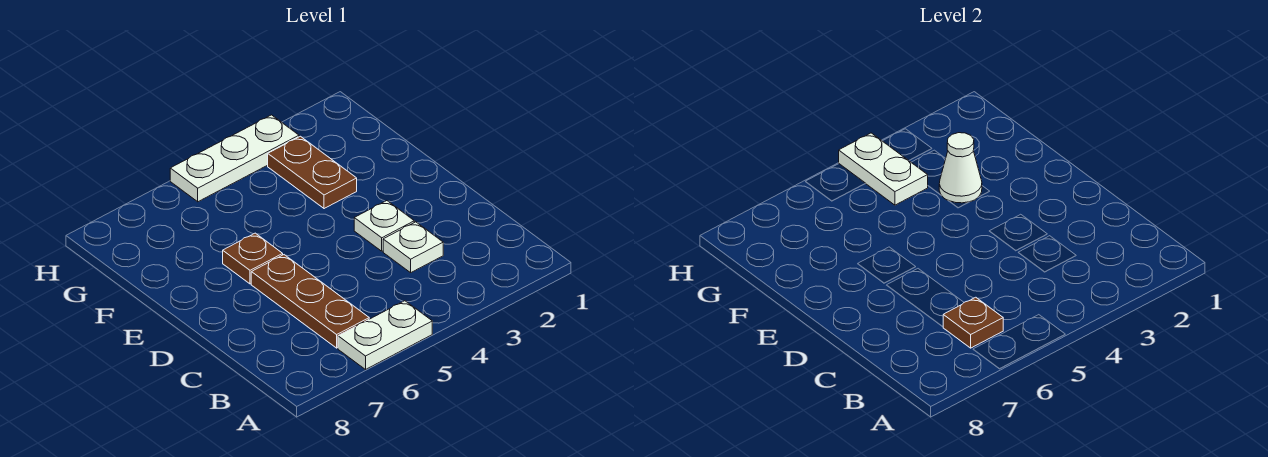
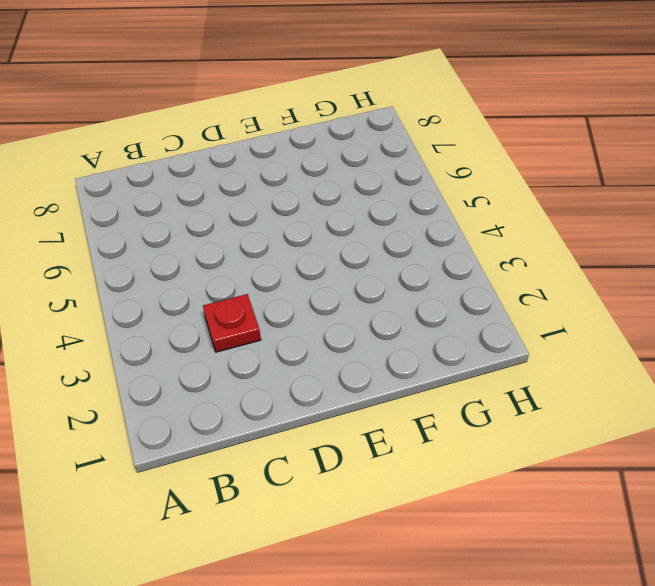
red 1x1 plate [203,294,261,352] -> white 1x1 plate [383,222,443,273]
none -> white 1x2 plate [338,301,432,369]
none -> brown 1x3 plate [251,255,369,348]

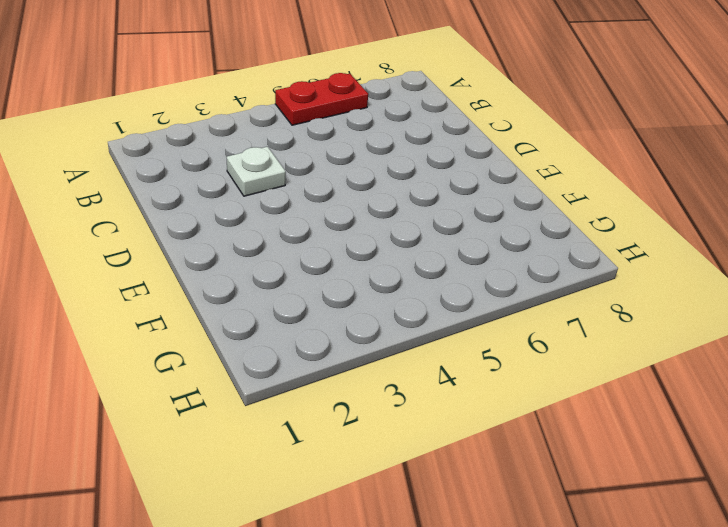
red 1x2 plate [275,73,368,125] -> white 1x2 plate [338,301,432,369]
none -> brown 1x3 plate [251,255,369,348]
none -> white 1x1 plate [354,201,414,251]

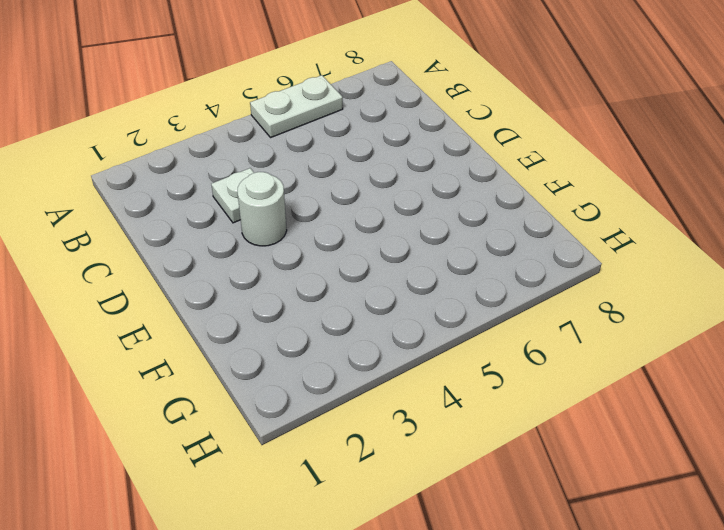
white 1x1 round brick [238,172,287,246] -> white 1x1 plate [354,201,414,251]
none -> brown 1x3 plate [251,255,369,348]
none -> brown 1x1 plate [223,233,283,284]

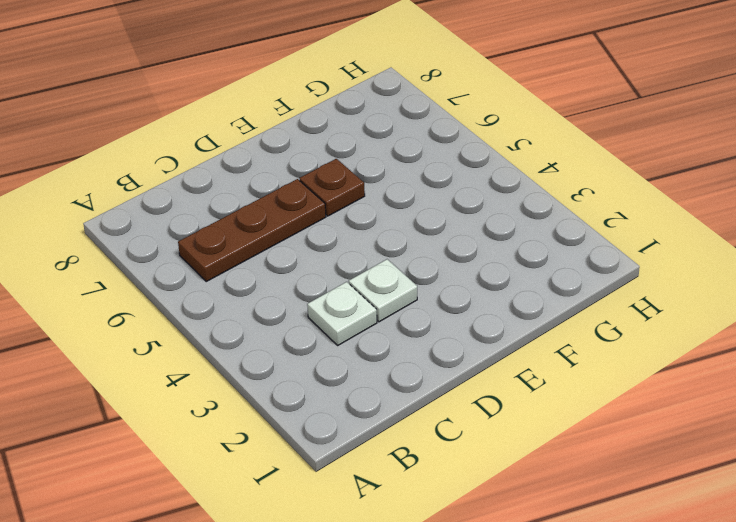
none -> white 1x2 plate [338,301,432,369]
none -> brown 1x2 plate [268,136,357,209]

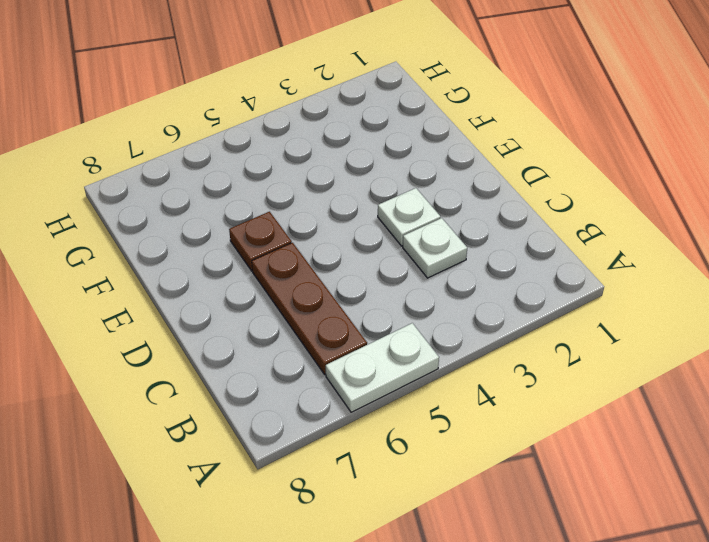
none -> brown 1x2 plate [268,136,357,209]
none -> white 1x3 plate [170,115,299,202]

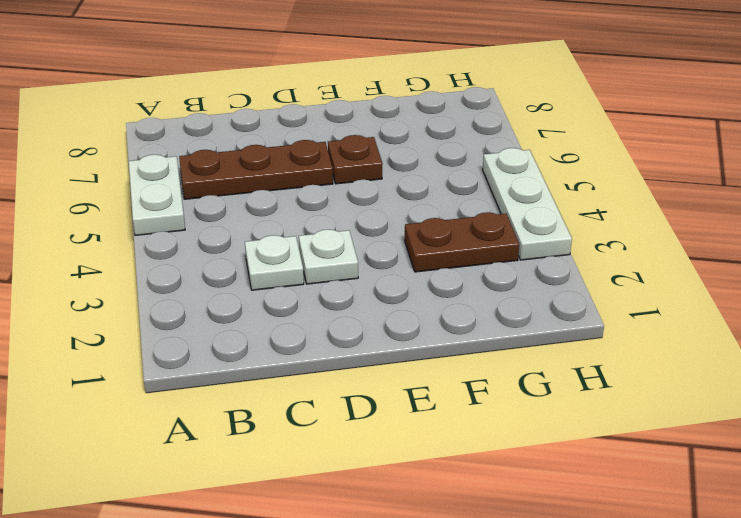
none -> brown 1x1 plate [943,297,1003,348]
none -> white 1x1 cone [939,133,982,203]

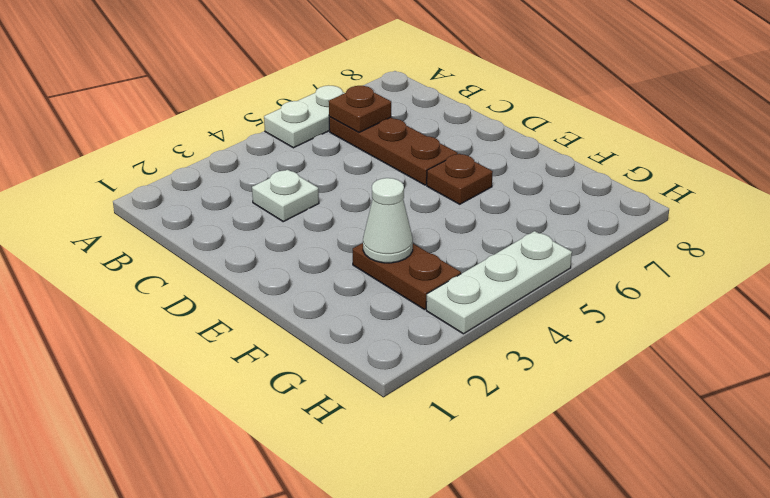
none -> white 1x1 plate [354,201,414,251]
none -> white 1x2 plate [839,133,928,205]

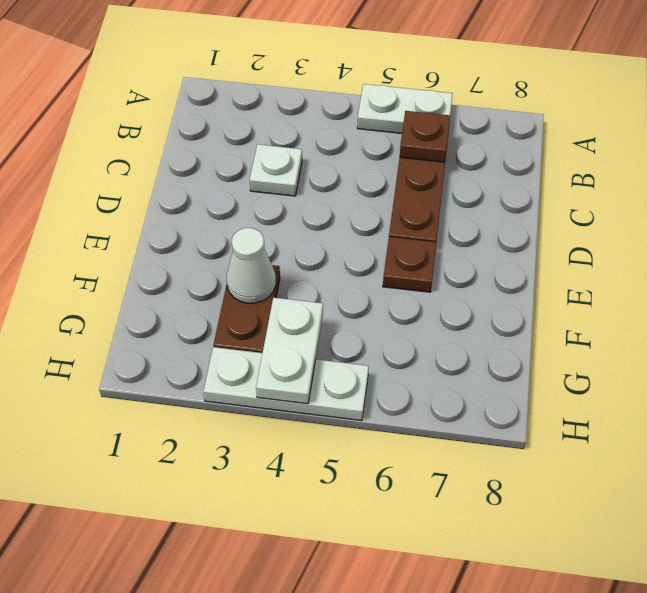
none -> white 1x1 plate [354,201,414,251]

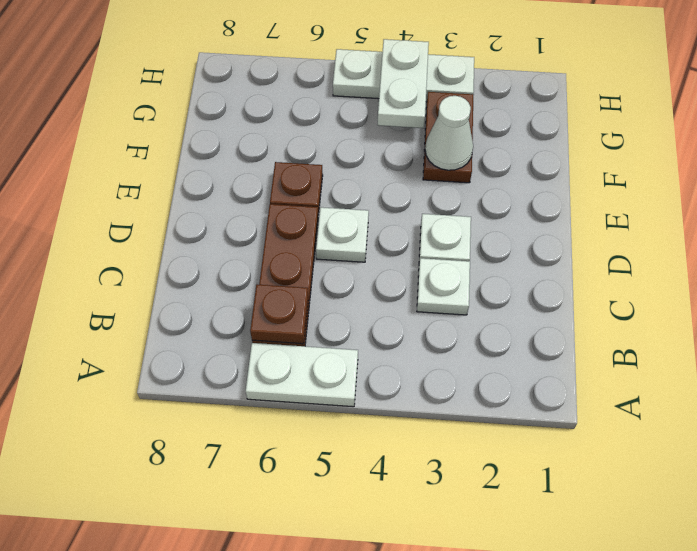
white 1x1 plate [316,207,369,262] -> none

